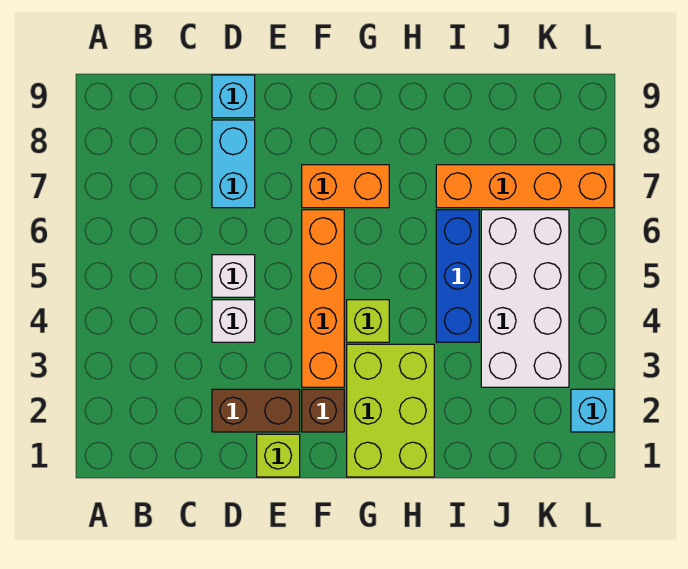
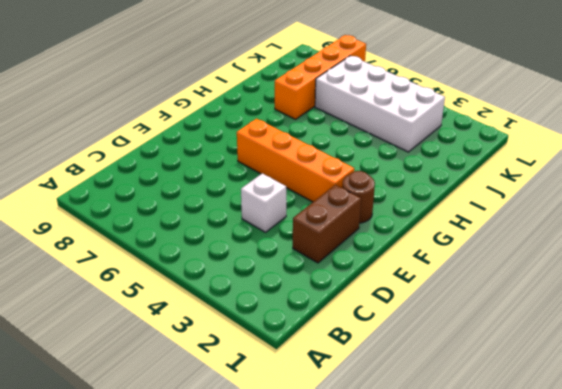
brown 1x1 round brick [342,171,375,223] -> brown 1x1 brick [302,389,344,432]
none -> white 1x1 brick [212,255,255,297]
none -> cyan 1x2 brick [212,120,255,208]
none -> cyan 1x1 brick [212,75,255,118]

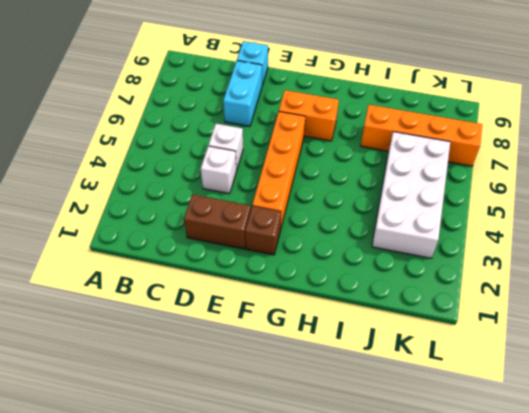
none -> lime 1x1 brick [257,434,300,477]
none -> lime 2x3 brick [347,344,434,477]
none -> lime 1x1 brick [347,300,389,342]

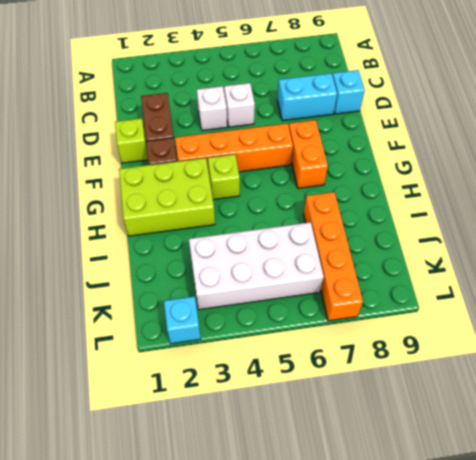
none -> blue 1x3 brick [436,210,479,342]

